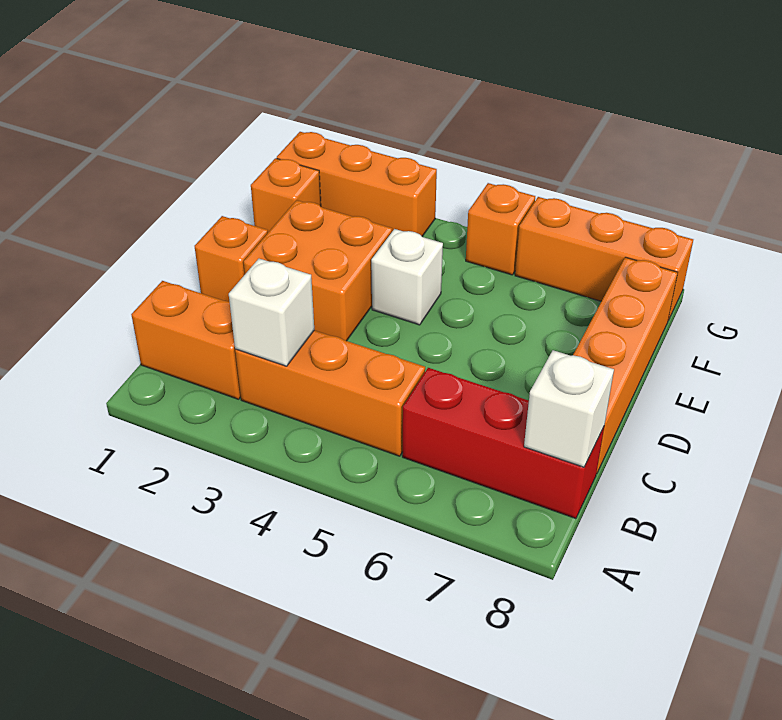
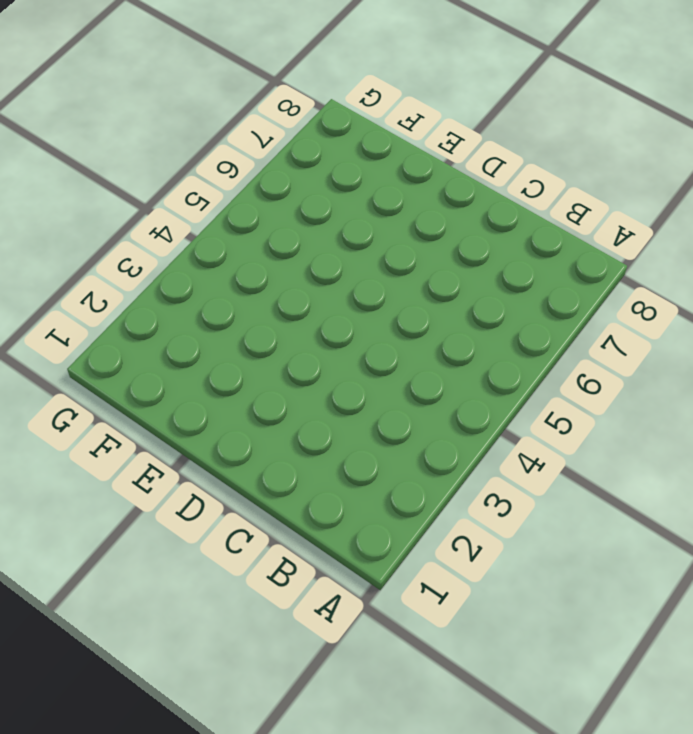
none -> orange 1x2 brick [131,281,241,399]
none -> orange 1x3 brick [235,330,425,456]
none -> red 1x3 brick [402,368,604,519]

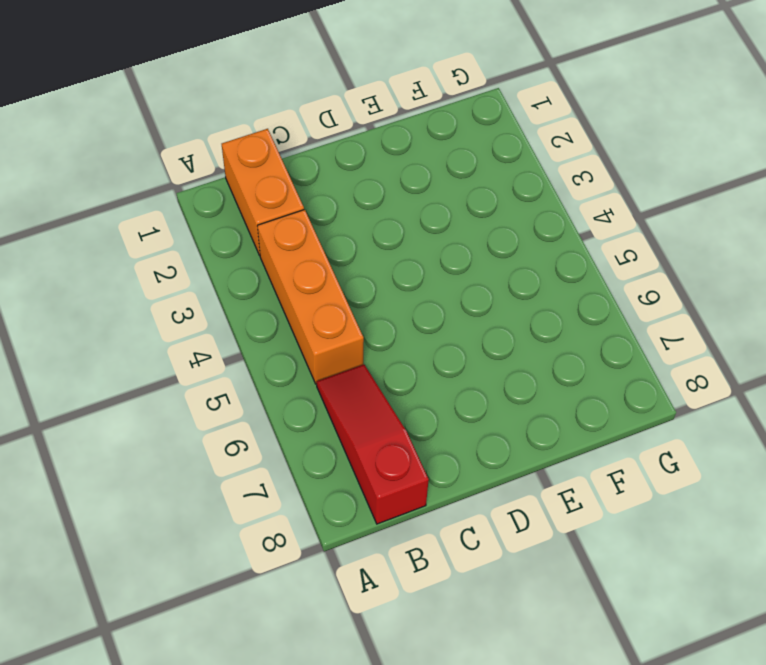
red 1x3 slope [316,364,429,524] -> red 1x3 brick [402,368,604,519]
none -> orange 1x4 brick [573,257,678,474]
none -> orange 1x1 brick [195,216,268,302]
none -> orange 2x2 brick [244,200,392,341]

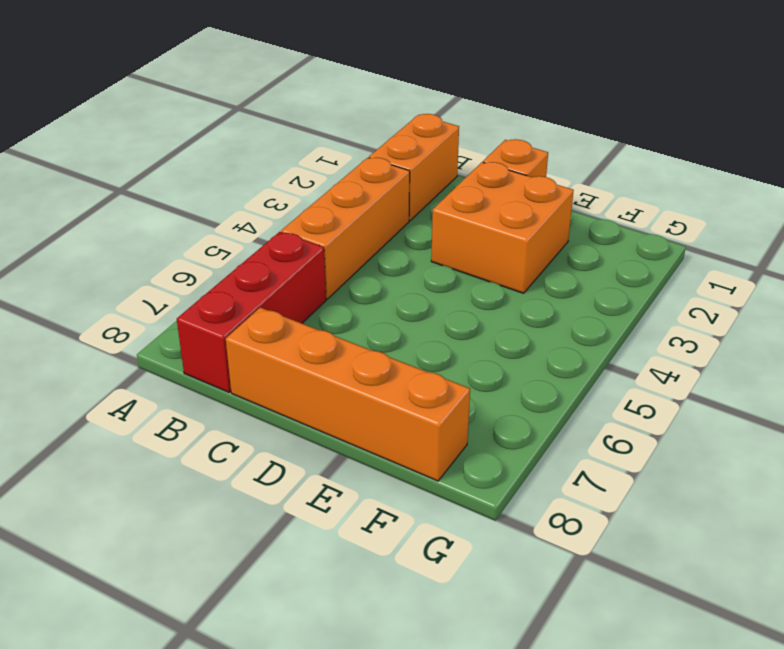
none -> white 1x1 brick [371,229,443,325]
none -> orange 1x1 brick [251,158,321,232]
none -> orange 1x3 brick [277,132,437,236]

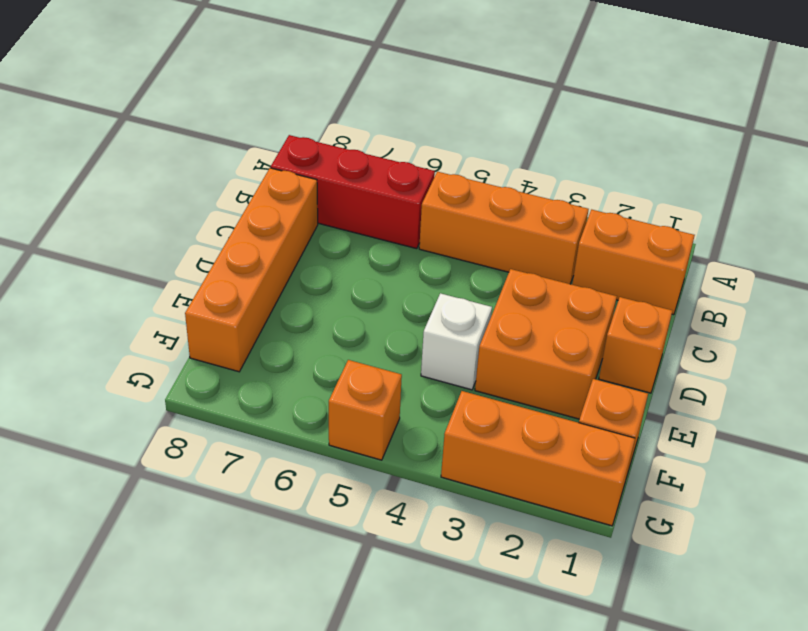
none -> orange 1x3 brick [515,197,693,320]
none -> white 1x1 brick [229,259,314,366]
none -> white 1x1 brick [524,350,614,467]

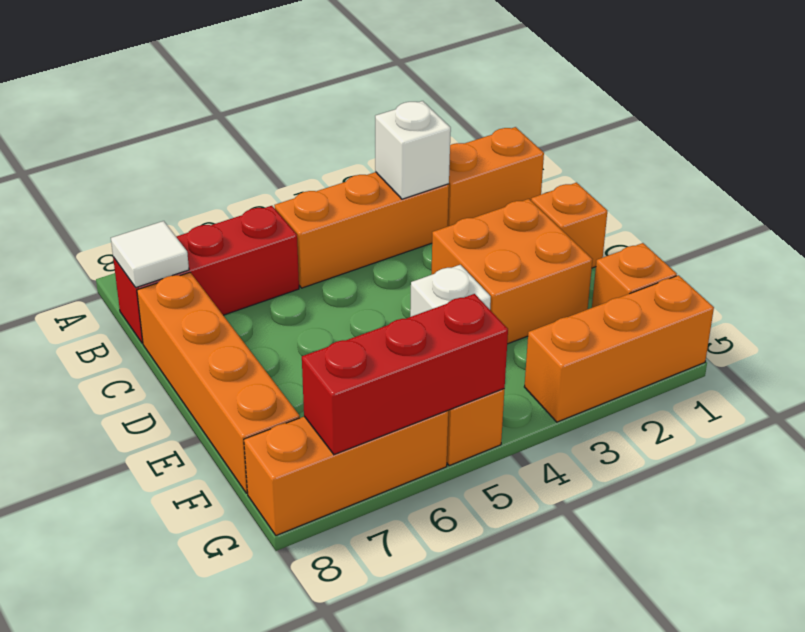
white 1x1 tile [111,221,189,287] -> white 1x1 brick [524,350,614,467]
red 1x3 brick [302,294,508,455] -> none

